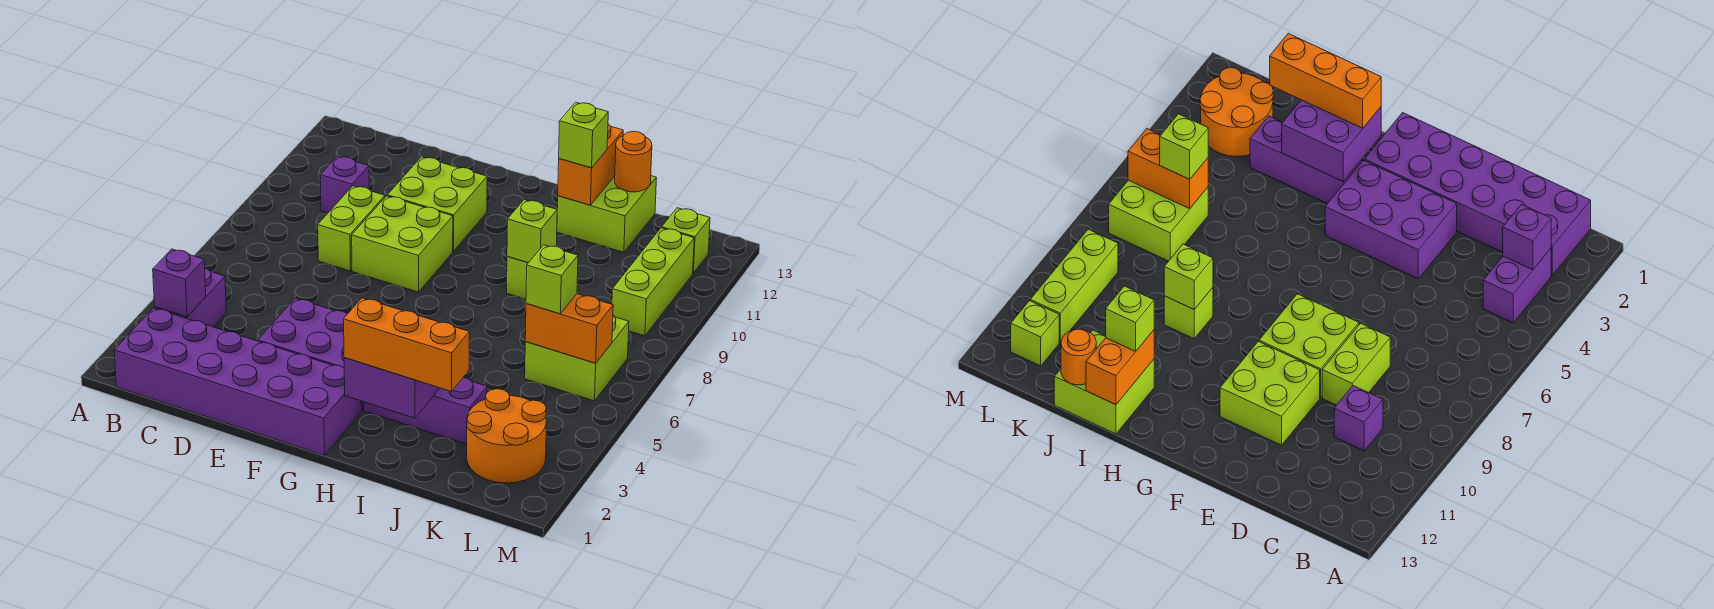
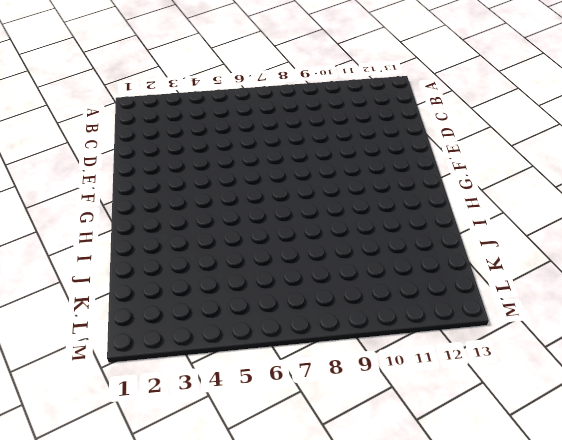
none -> purple 2x6 brick [114,308,362,456]
none -> purple 1x2 brick [155,268,226,327]
none -> purple 1x1 brick [320,156,369,213]

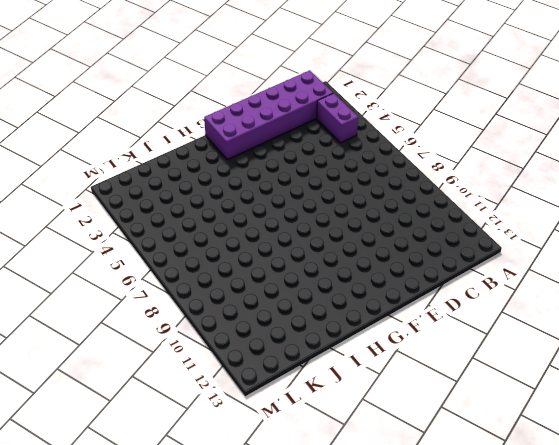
none -> purple 1x1 brick [320,156,369,213]
none -> lime 1x2 brick [318,186,385,271]
none -> purple 2x3 brick [258,298,364,410]

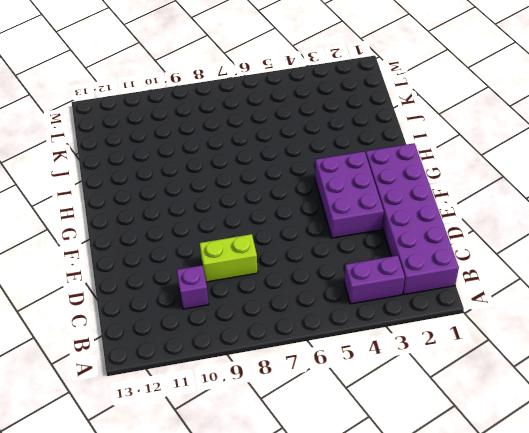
none -> lime 2x2 brick [352,196,453,292]
none -> lime 2x2 brick [387,157,487,251]
none -> purple 1x3 brick [364,378,487,444]

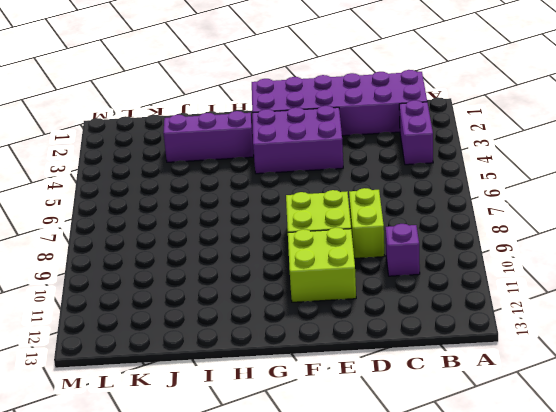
none -> lime 1x1 brick [507,256,528,299]
none -> lime 2x2 brick [557,176,656,252]
none -> orange 2x2 round brick [467,389,547,483]

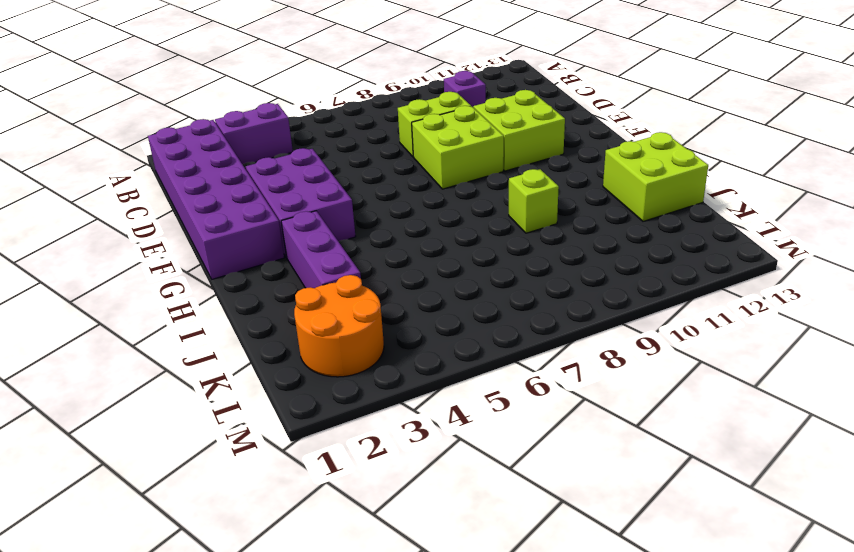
none -> lime 2x2 brick [525,316,629,401]
none -> lime 1x3 brick [612,228,694,336]
none -> lime 1x1 brick [662,208,710,273]

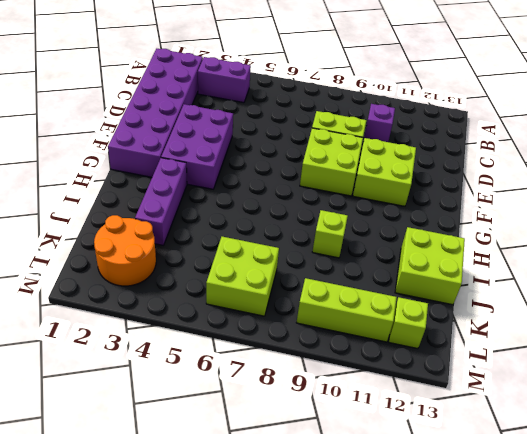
none -> purple 1x1 brick [153,249,206,317]
none -> purple 2x2 brick [344,357,440,418]
none -> lime 1x1 brick [507,200,557,263]

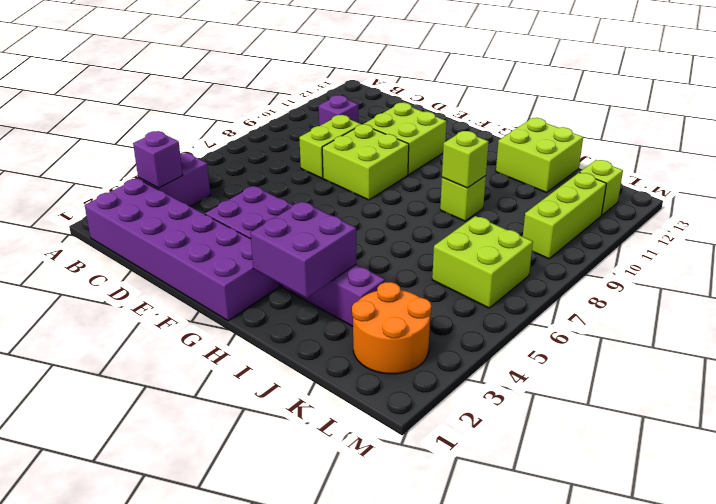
none -> orange 1x2 brick [558,124,623,205]
none -> orange 1x1 round brick [615,131,652,192]
none -> orange 1x2 brick [525,294,613,363]

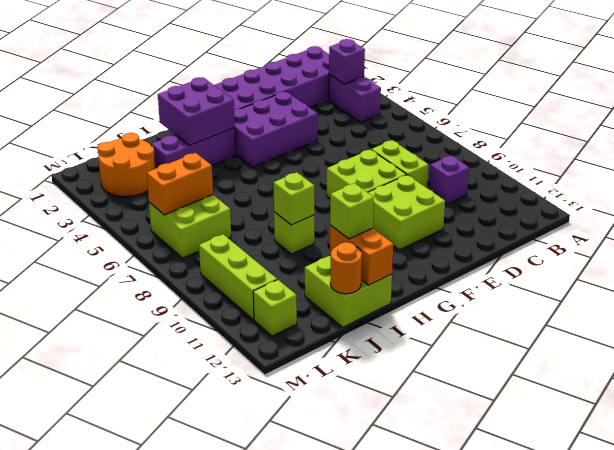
none -> orange 1x3 brick [344,298,470,391]
none -> lime 1x1 brick [526,245,578,314]

